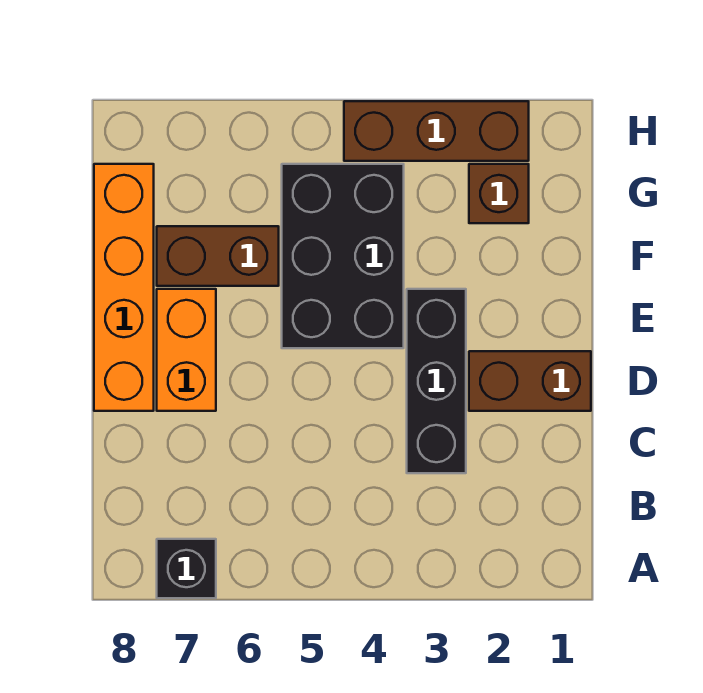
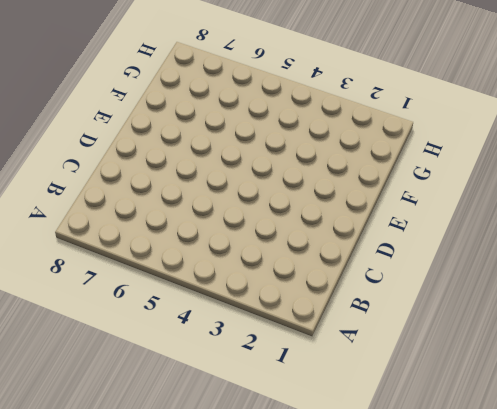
none -> black 1x1 brick [157,539,216,598]
none -> black 1x3 brick [407,289,466,473]

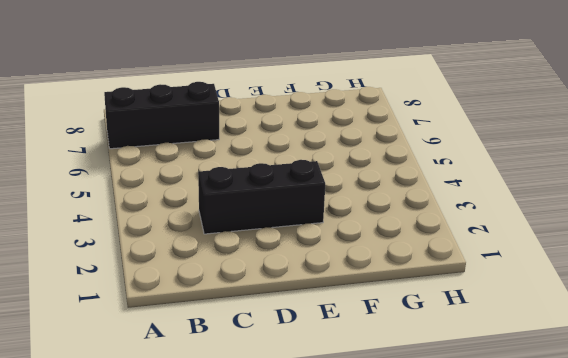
black 1x3 brick [104,82,219,149] -> black 1x1 brick [157,539,216,598]
none -> brown 1x2 brick [469,351,591,411]
none -> orange 1x2 brick [157,289,216,411]

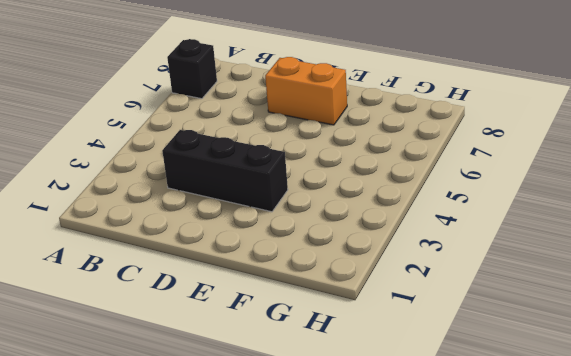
none -> brown 1x2 brick [469,351,591,411]
none -> orange 1x4 brick [94,164,154,411]

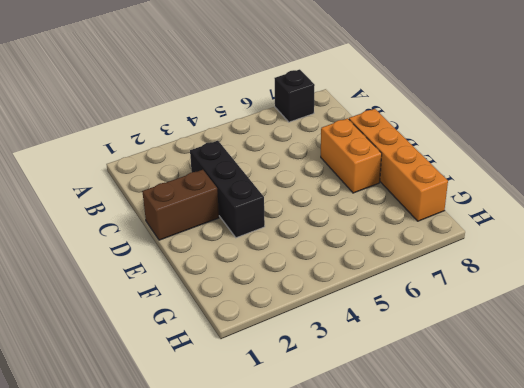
none -> black 2x3 brick [282,164,404,348]
none -> brown 1x2 brick [157,226,279,286]

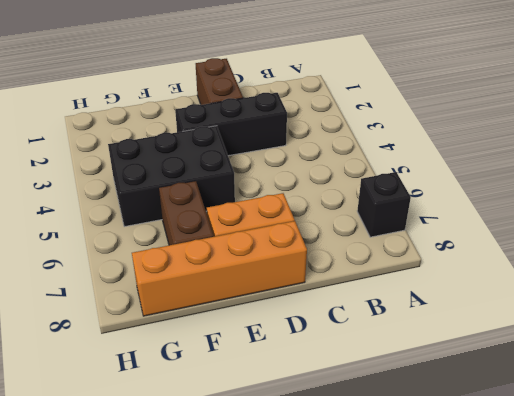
none -> brown 1x1 brick [469,164,529,223]
none -> brown 1x3 brick [344,101,529,161]

